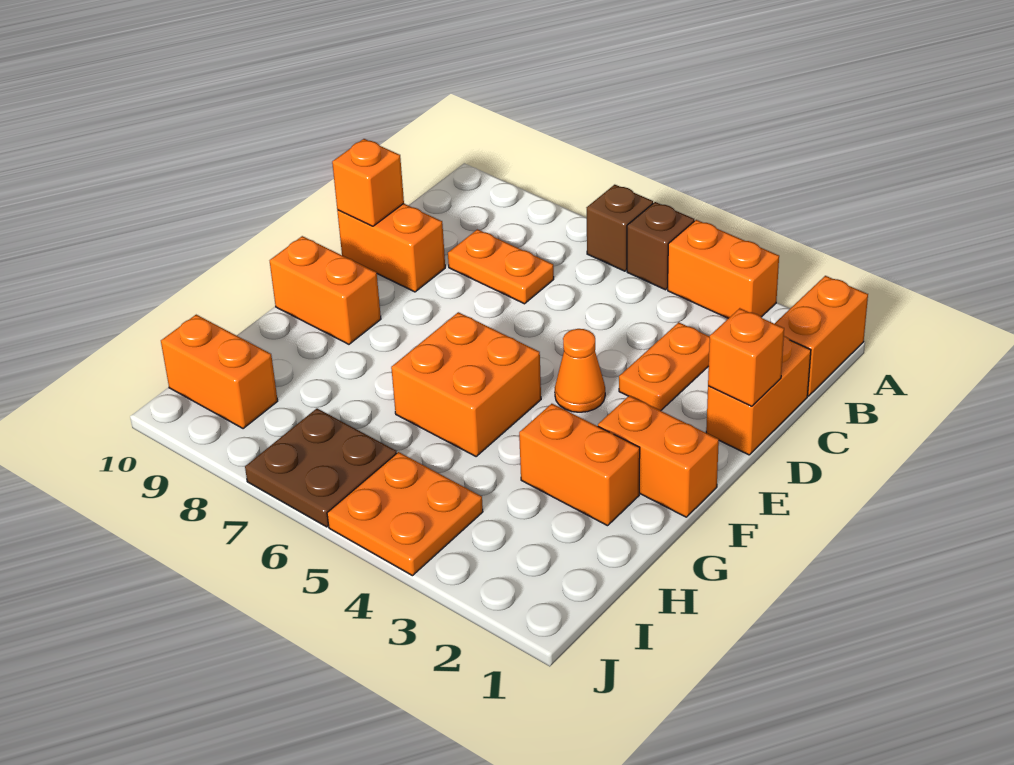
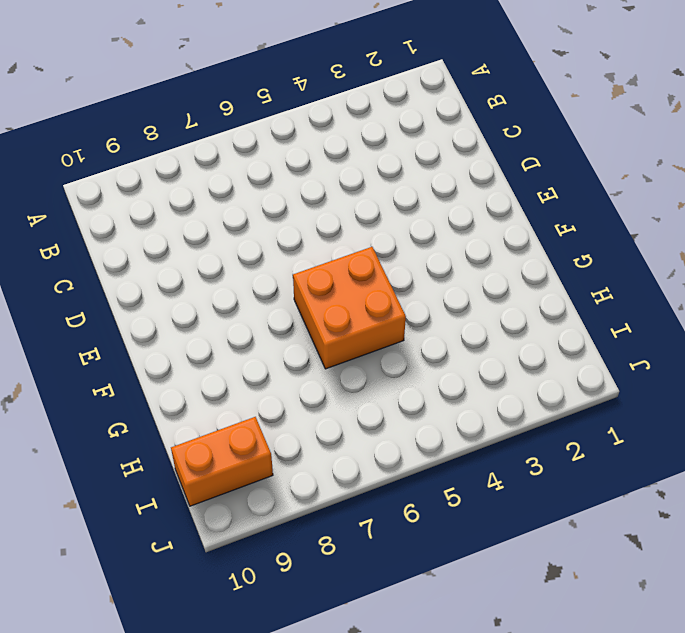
none -> orange 1x2 brick [775,276,868,396]
none -> orange 1x2 brick [668,220,779,318]
none -> brown 1x1 brick [627,202,694,290]

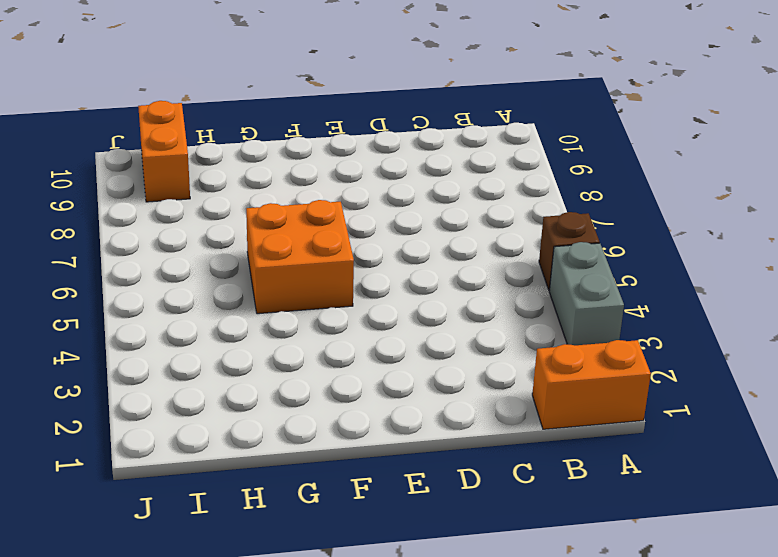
grey 1x2 brick [549,242,624,346] -> orange 1x2 brick [668,220,779,318]
none -> brown 1x1 brick [586,185,653,271]
none -> orange 1x2 brick [706,336,811,455]
none -> orange 1x2 plate [619,322,710,411]

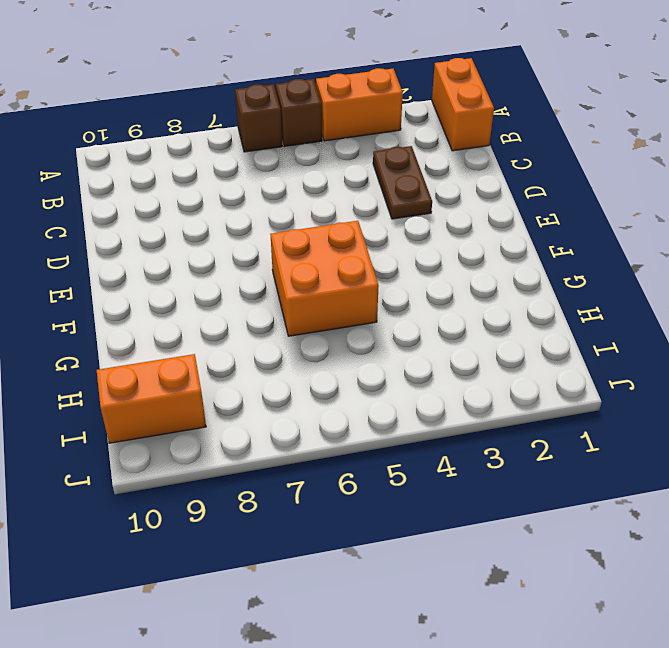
brown 1x2 plate [373,146,432,219] -> orange 1x2 plate [619,322,710,411]
none -> orange 1x2 brick [706,336,811,455]
none -> orange 1x2 plate [448,229,554,304]
none -> orange 1x2 brick [337,204,445,292]

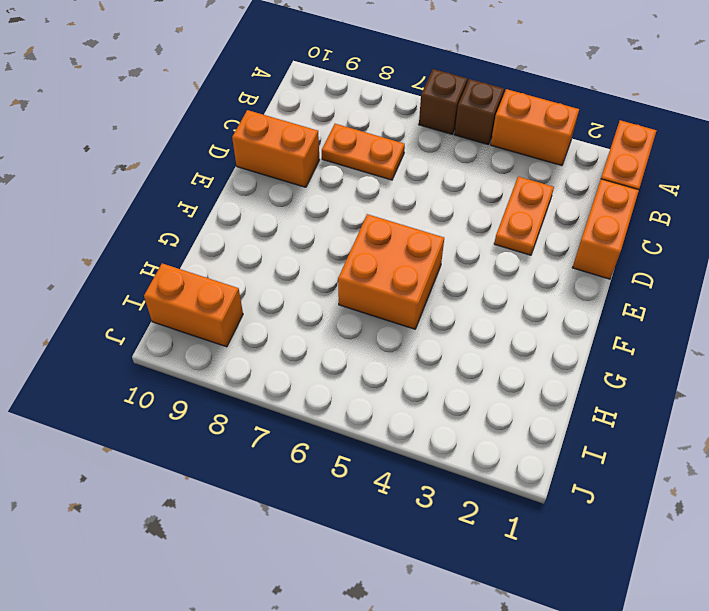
none -> orange 1x1 cone [555,329,605,412]
none -> orange 1x2 brick [598,396,719,517]
none -> orange 1x2 brick [270,236,381,344]

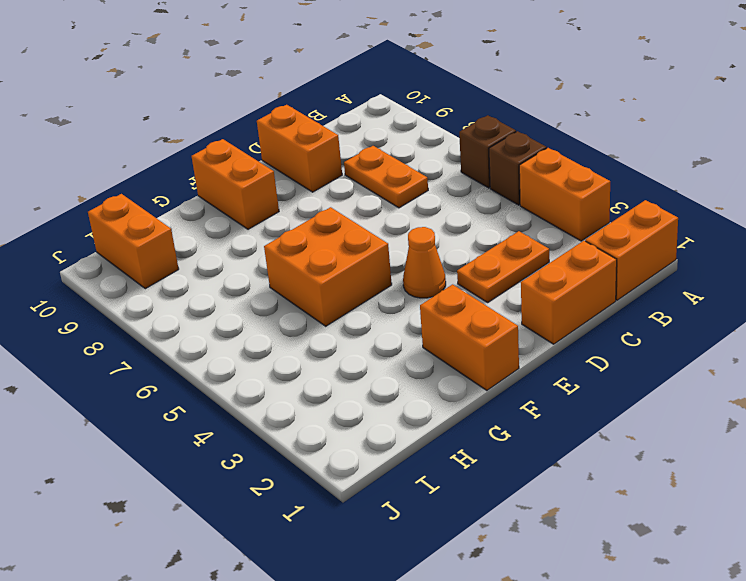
none -> orange 1x2 brick [519,404,640,526]
none -> orange 2x2 plate [327,452,483,576]
none -> brown 2x2 plate [245,408,397,527]

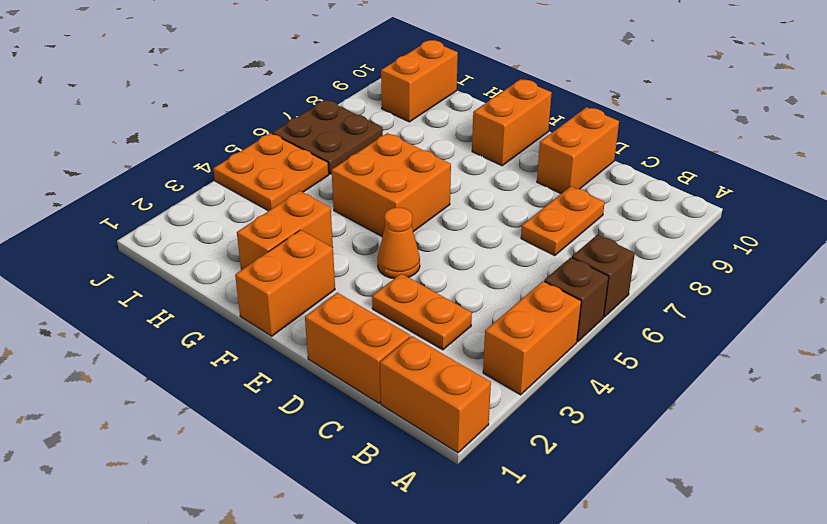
none -> orange 1x1 brick [708,308,784,406]
none -> orange 1x1 brick [332,139,404,226]

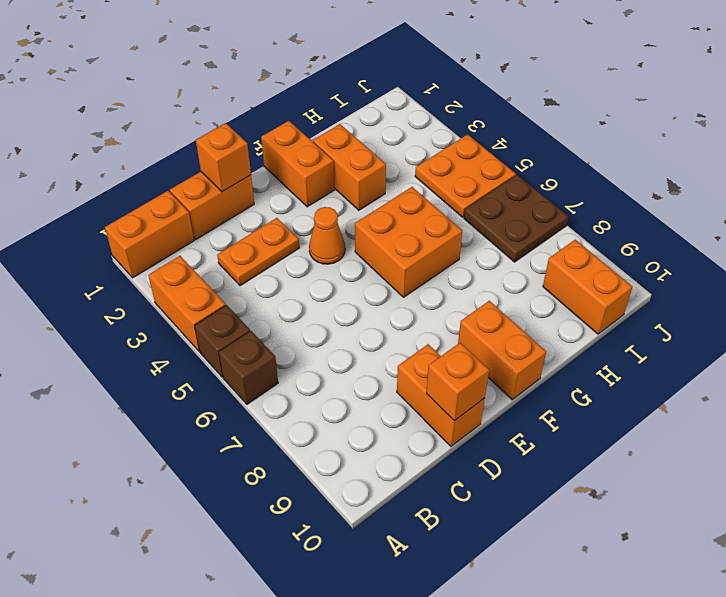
none -> orange 1x2 plate [448,229,554,304]

